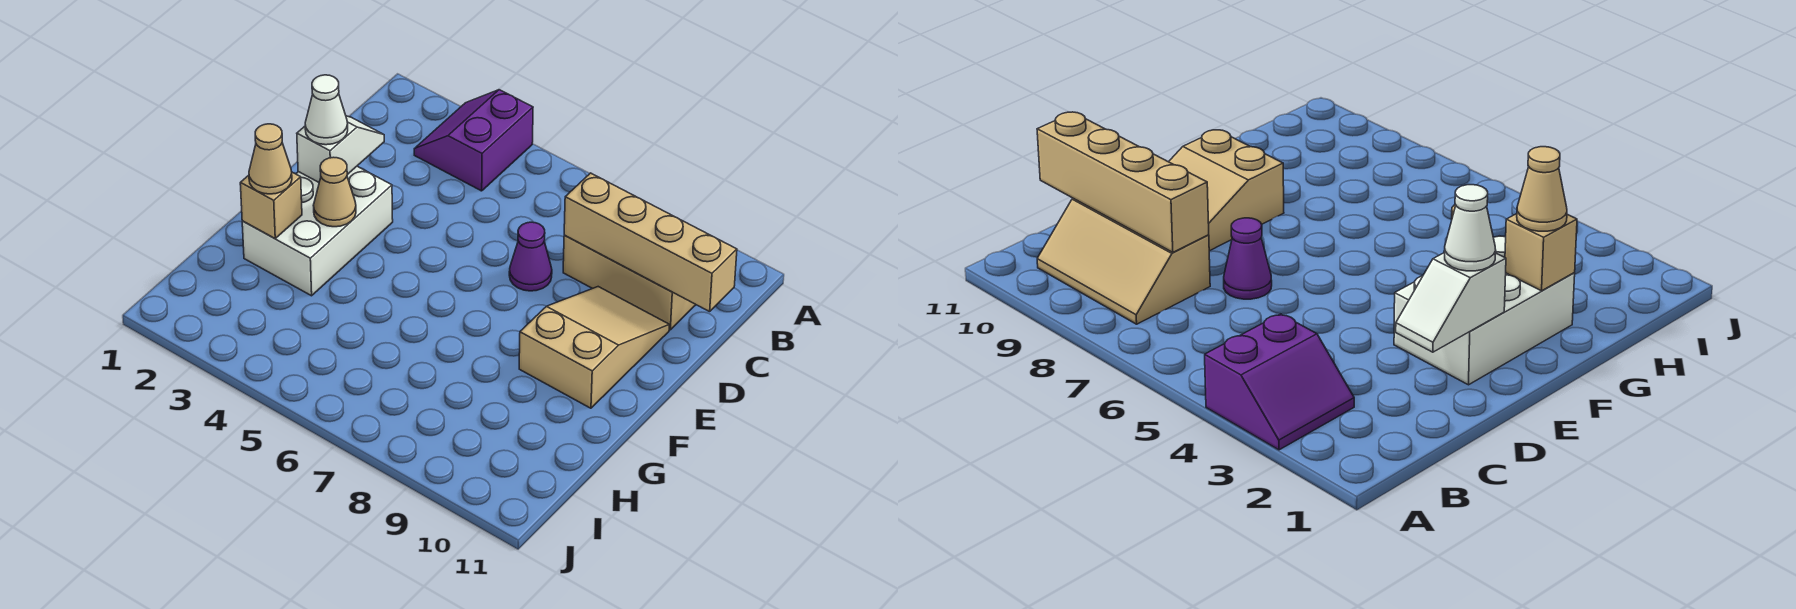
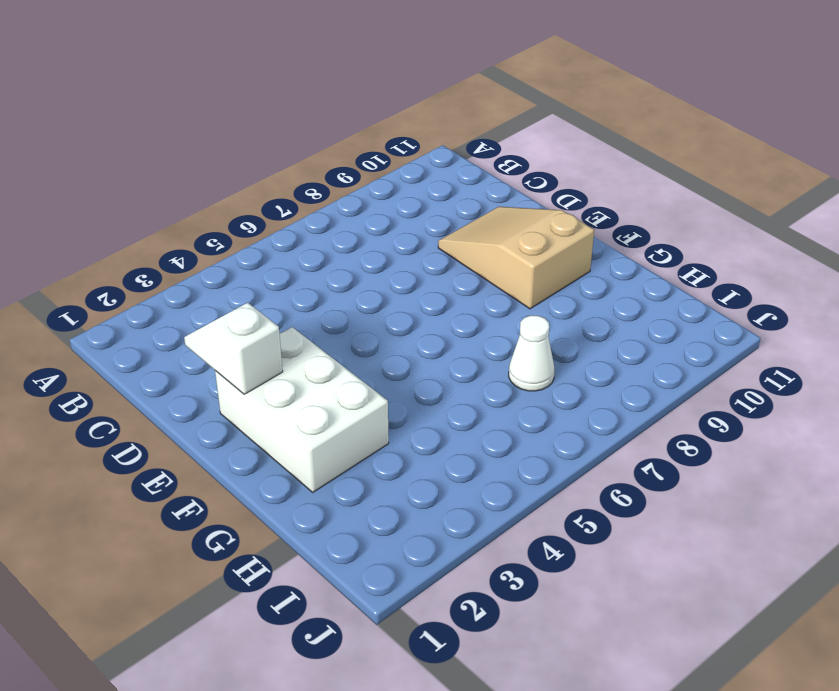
white 1x1 cone [509,315,555,391] -> white 1x1 cone moved to [305,75,348,145]
none -> purple 2x2 slope [414,90,533,191]
none -> tan 2x3 slope [563,235,696,330]

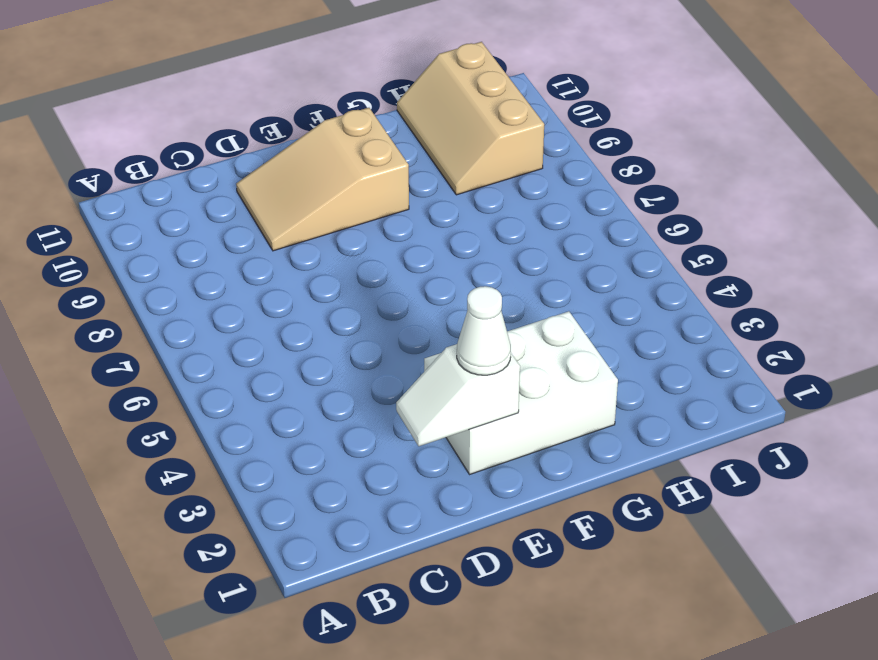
tan 2x3 slope [397,42,544,195] -> tan 2x3 slope moved to [563,235,696,330]
none -> purple 2x2 slope [414,90,533,191]
none -> purple 1x1 cone [509,222,552,291]

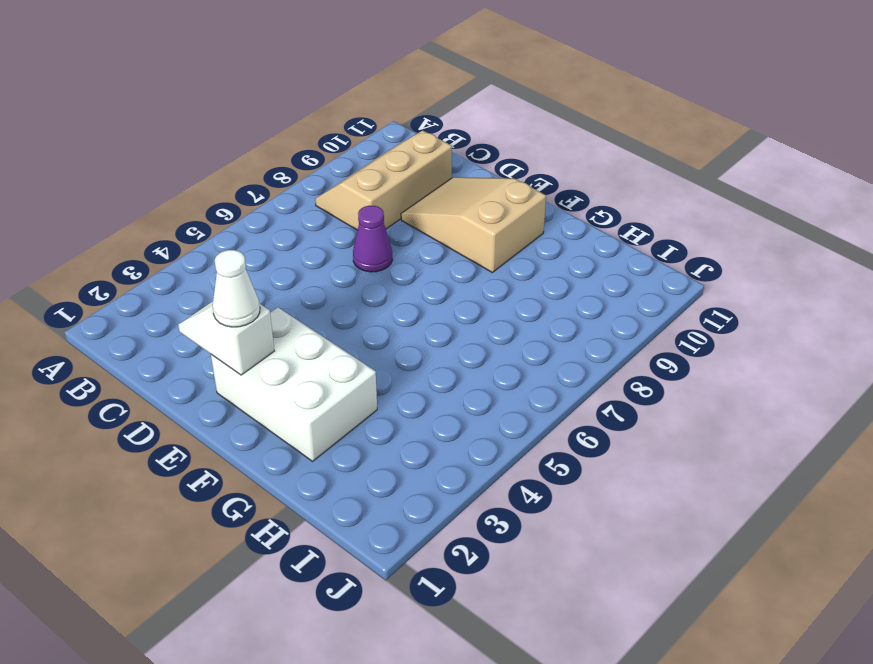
none -> purple 2x2 slope [414,90,533,191]
none -> tan 1x4 brick [564,173,737,312]

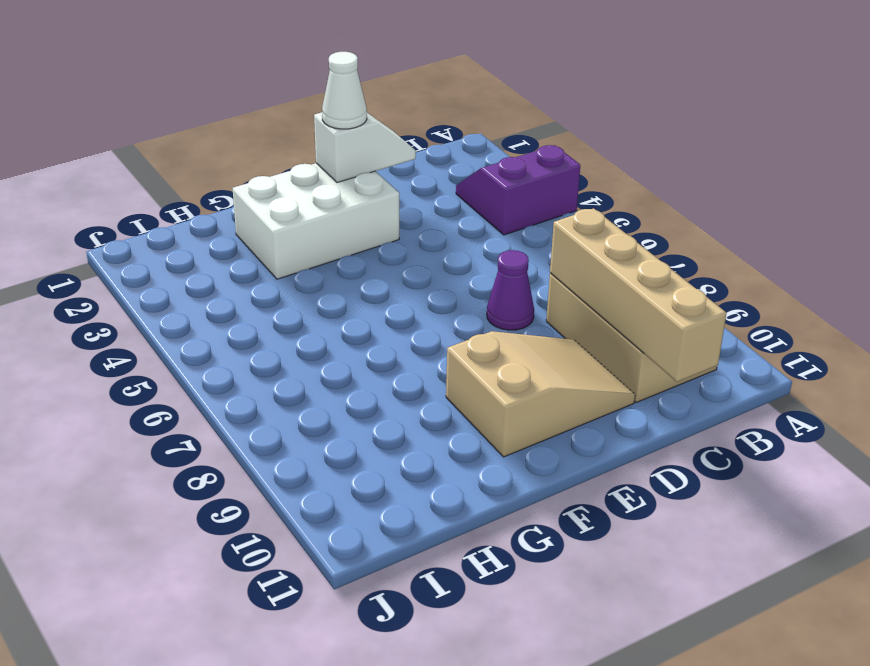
none -> tan 1x1 cone [313,157,356,227]
none -> tan 1x1 brick [240,172,302,238]

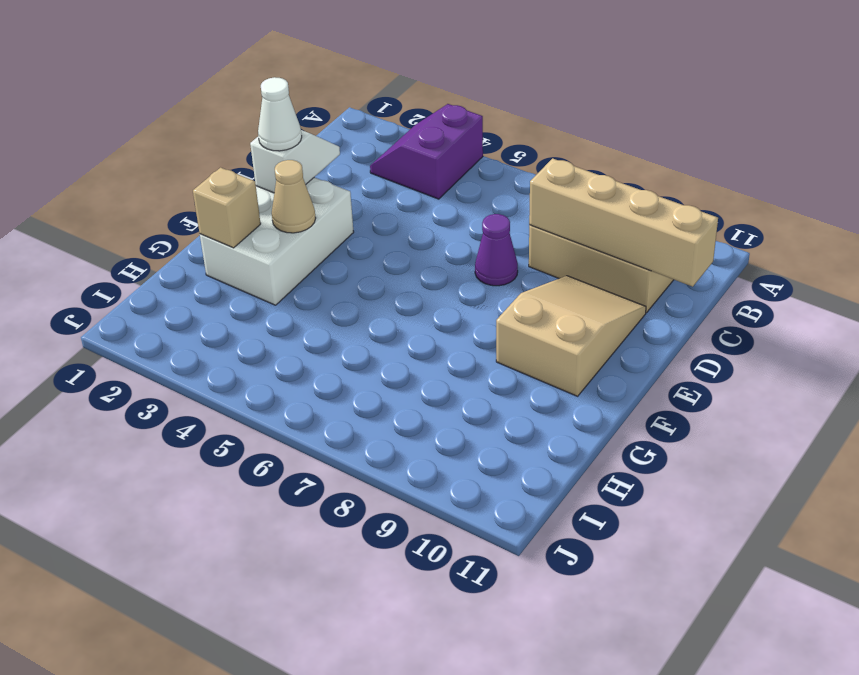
none -> tan 1x1 cone [249,124,292,194]

